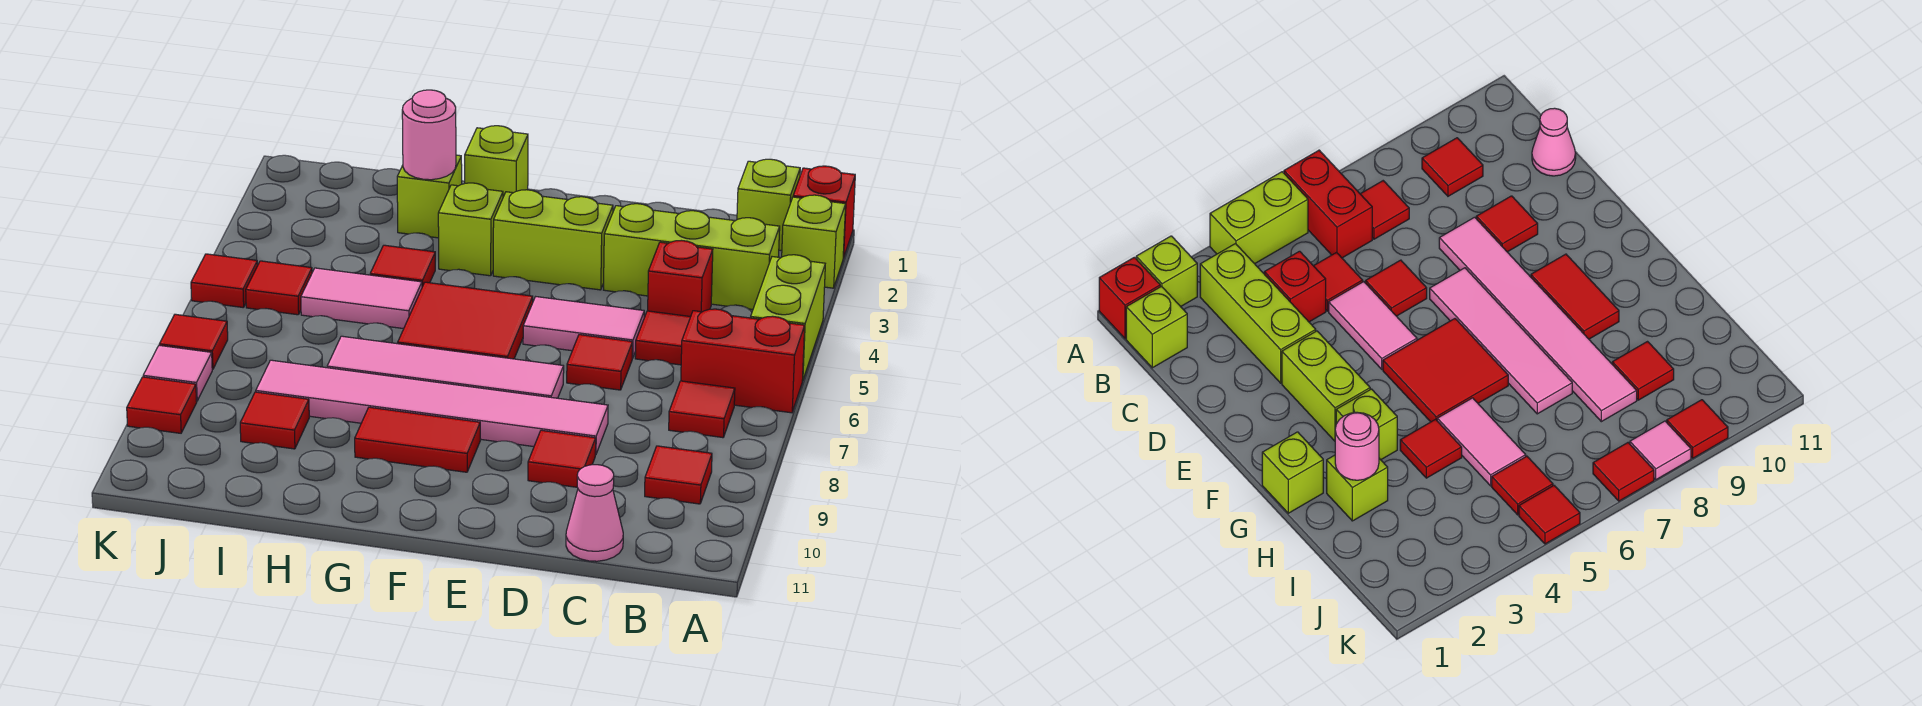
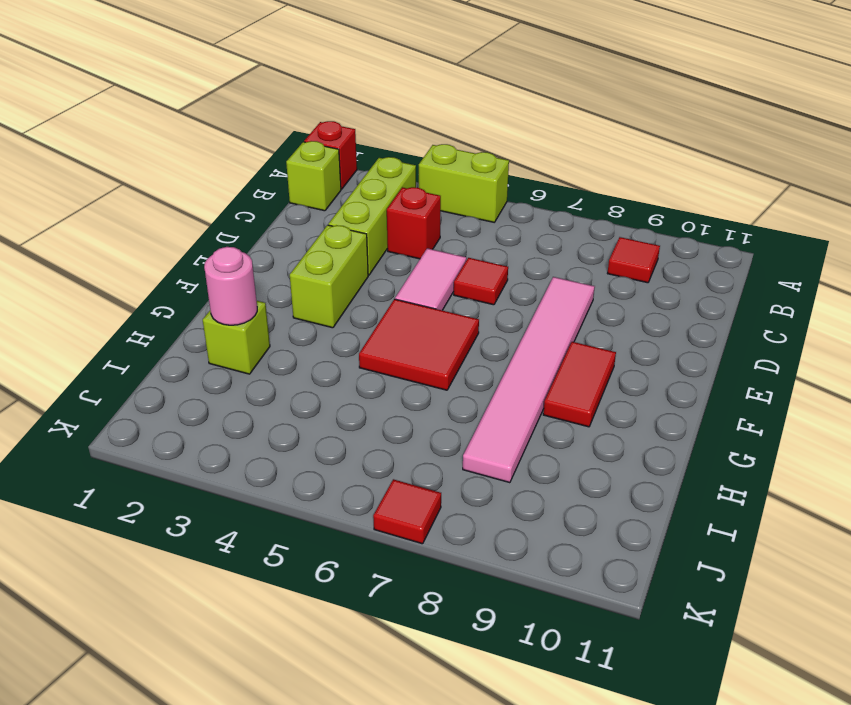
none -> lime 1x1 brick [782,195,846,288]
none -> red 1x2 brick [681,309,805,413]
none -> red 1x1 tile [669,381,735,438]
none -> red 1x1 tile [635,311,690,365]

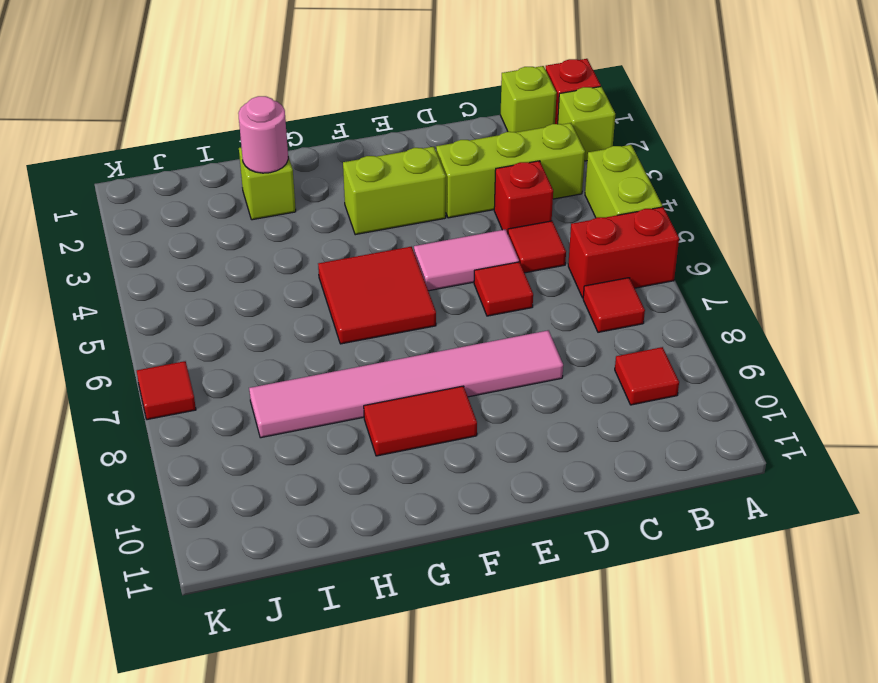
none -> pink 1x1 cone [566,465,623,561]
none -> red 1x1 tile [528,430,596,487]
none -> pink 1x4 tile [327,336,564,398]
none -> lime 1x1 brick [465,126,528,197]

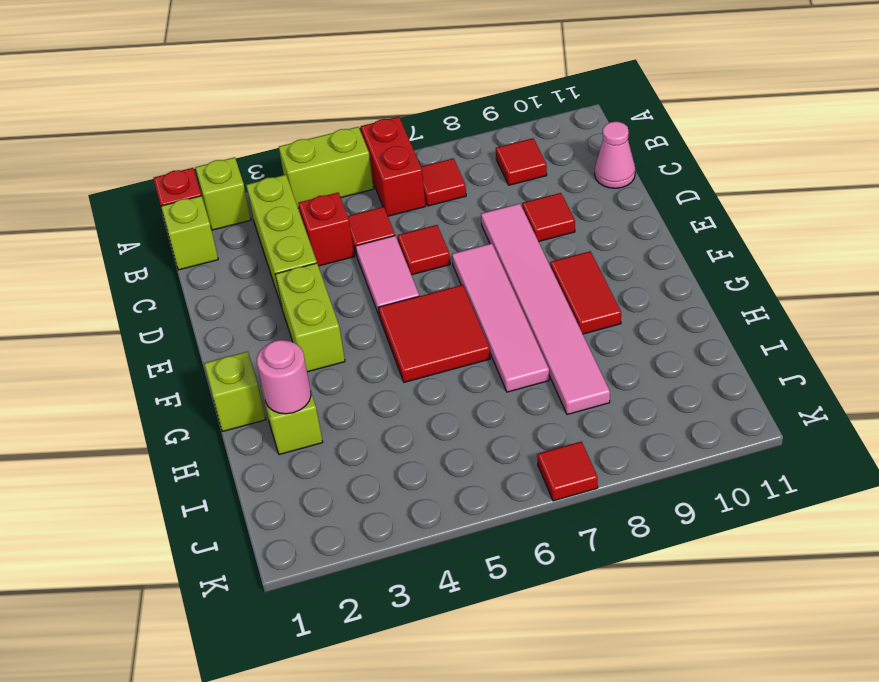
none -> lime 1x1 brick [438,183,503,276]
none -> red 1x1 tile [370,245,435,287]
none -> pink 1x2 tile [301,268,422,329]
none -> red 1x1 tile [240,392,309,449]

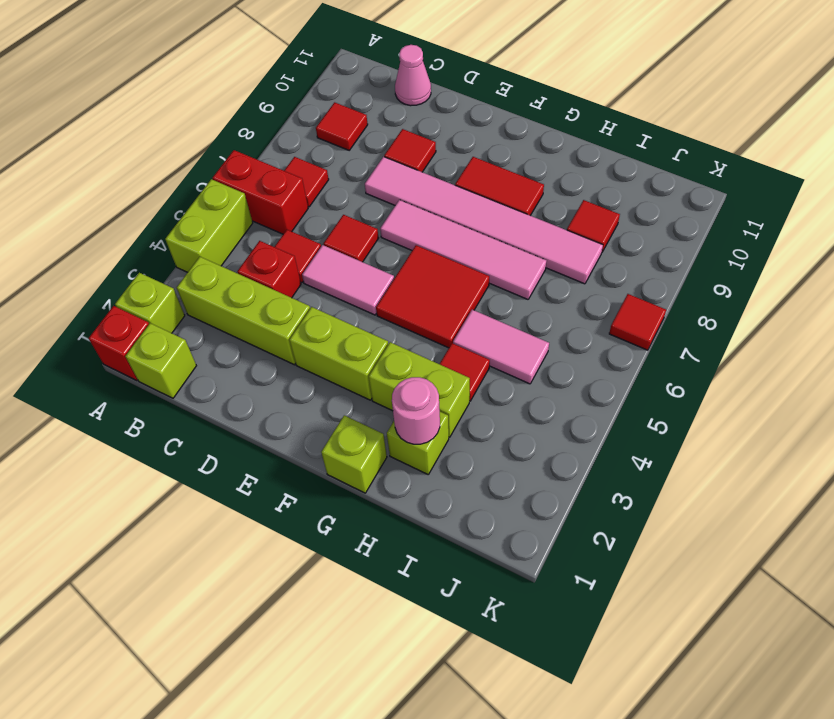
lime 1x2 brick [369,342,470,437] -> lime 1x1 brick [438,183,503,276]
none -> red 1x1 tile [246,261,312,315]
none -> red 1x1 tile [191,254,258,308]
none -> pink 1x1 tile [143,345,212,401]
none -> red 1x1 tile [127,377,197,433]

